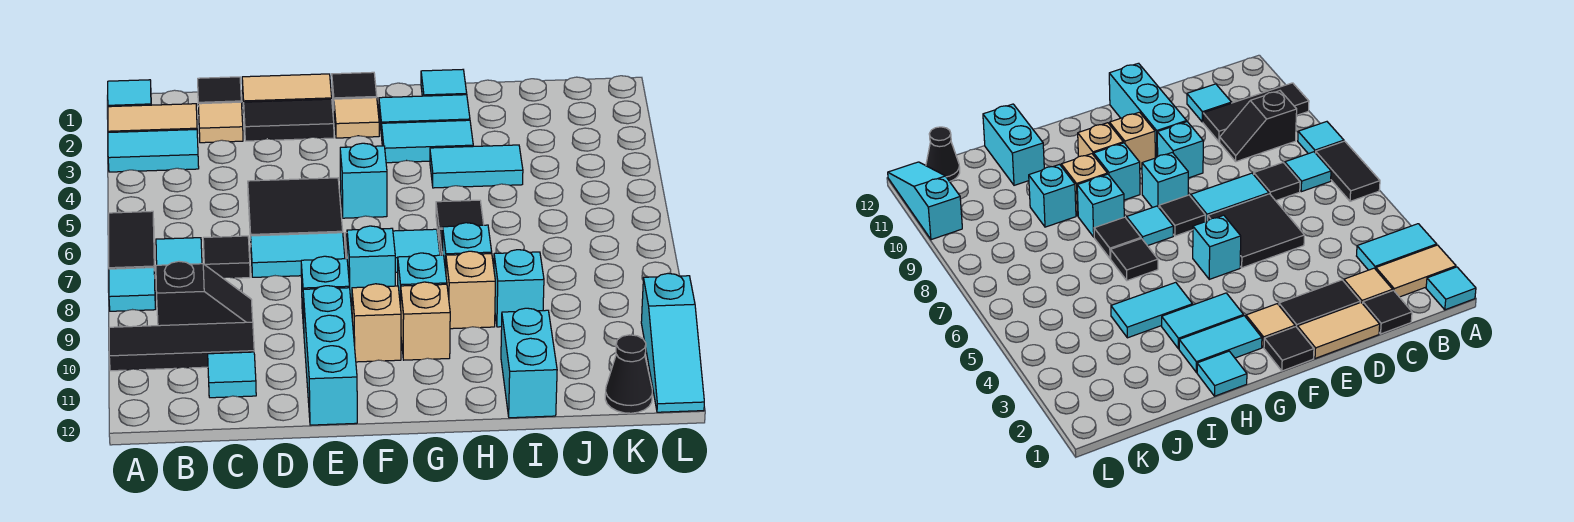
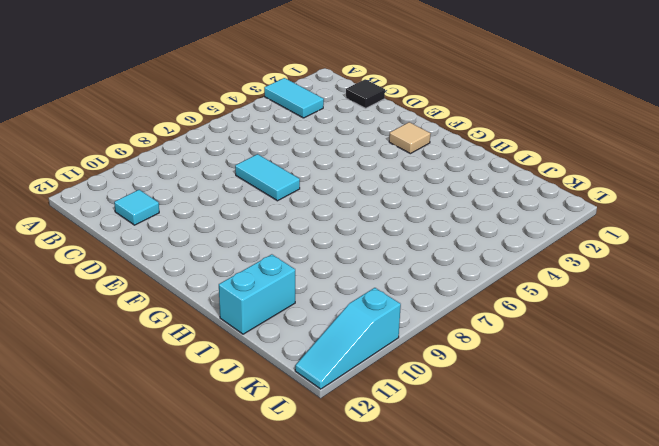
none -> cyan 1x1 tile [108,80,151,107]
none -> tan 1x2 tile [108,104,197,132]
none -> black 1x2 tile [109,211,155,270]
none -> cyan 1x1 tile [109,268,156,311]

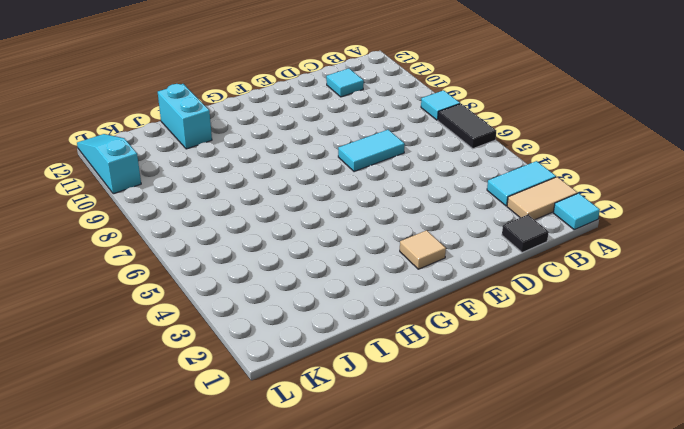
none -> black 1x3 tile [109,322,254,371]
none -> cyan 1x1 tile [156,238,202,265]
none -> black 1x2 slope [156,261,253,326]
none -> tan 1x1 tile [198,102,243,143]

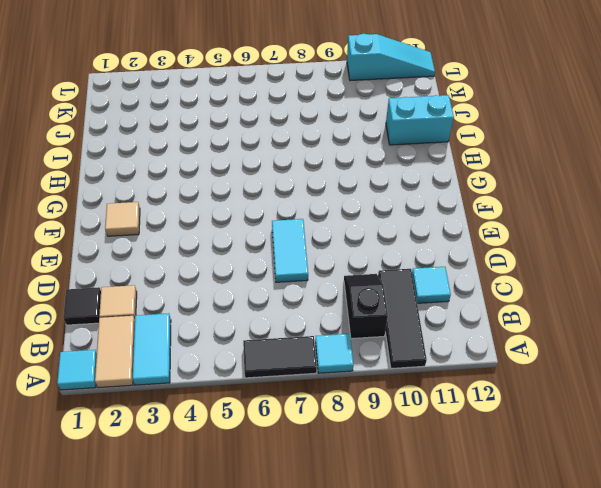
none -> cyan 1x1 tile [156,238,202,265]
none -> black 1x1 tile [203,236,250,278]
none -> tan 1x2 tile [242,74,332,106]
none -> black 1x2 tile [244,99,334,141]

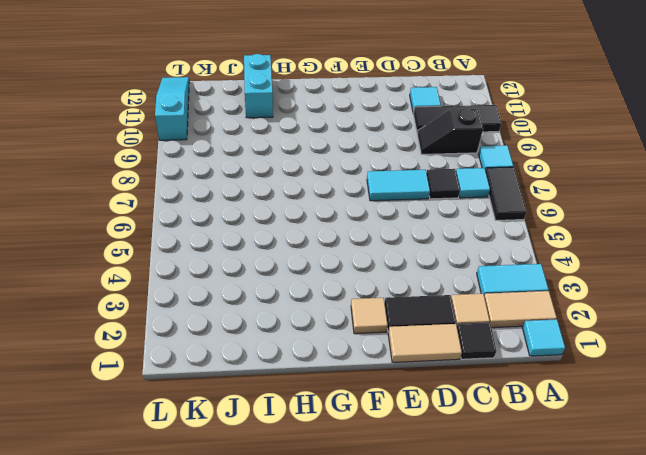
none -> black 2x2 tile [248,178,343,240]
none -> cyan 1x1 brick [301,256,350,328]
none -> cyan 1x3 brick [303,286,357,425]
none -> black 1x1 tile [332,72,377,107]

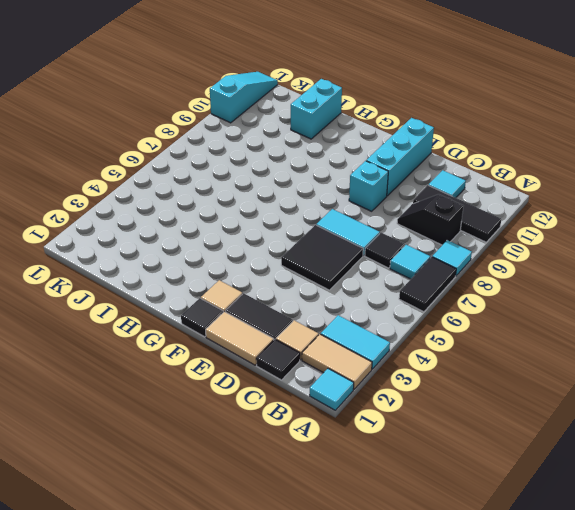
none -> cyan 1x1 brick [340,143,387,218]
none -> black 1x1 tile [1159,195,1205,236]
none -> cyan 1x1 brick [347,226,395,303]
none -> tan 1x1 brick [352,284,401,362]

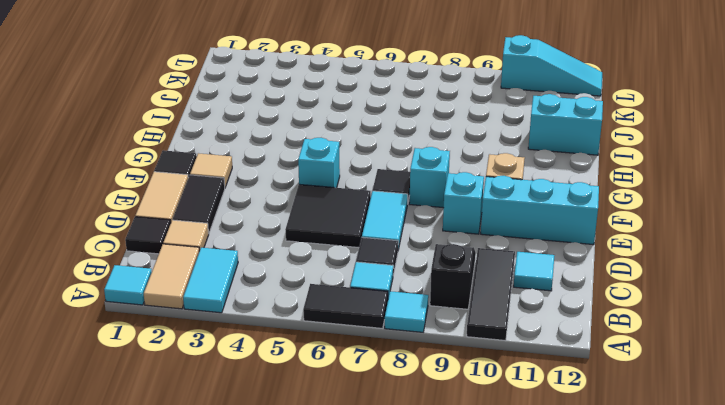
none -> cyan 1x2 tile [379,95,470,136]
none -> cyan 1x2 tile [382,120,473,163]
none -> cyan 1x1 tile [393,229,440,272]
none -> cyan 1x1 brick [398,253,447,307]

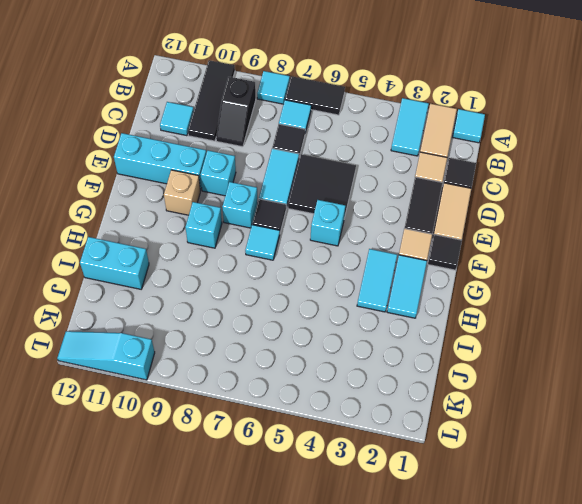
none -> tan 1x1 brick [401,282,450,360]
none -> cyan 1x1 tile [421,70,467,96]
none -> cyan 1x2 tile [430,145,523,188]
none -> black 1x1 tile [436,200,484,239]

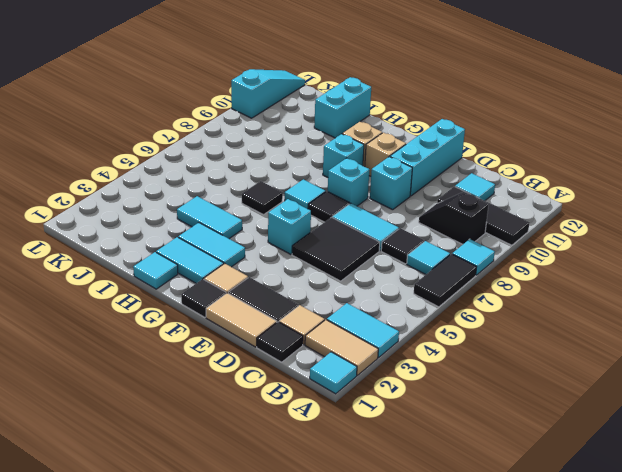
none -> black 1x1 tile [1094,217,1141,259]
none -> cyan 1x1 brick [442,223,492,271]
none -> tan 1x1 brick [446,251,495,329]
none -> cyan 1x1 brick [494,250,544,327]

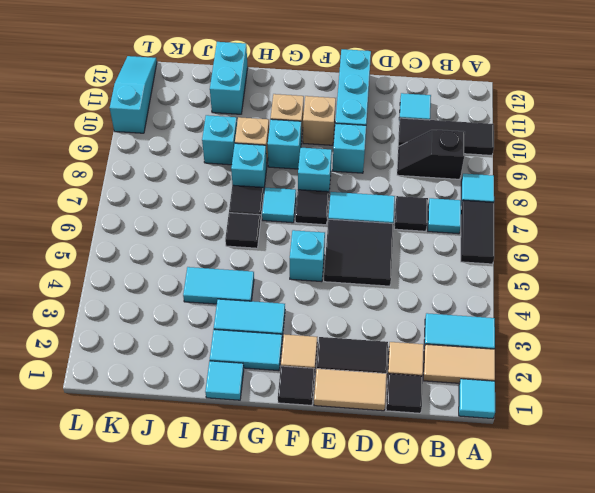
none -> black 1x1 cone [605,335,652,413]

